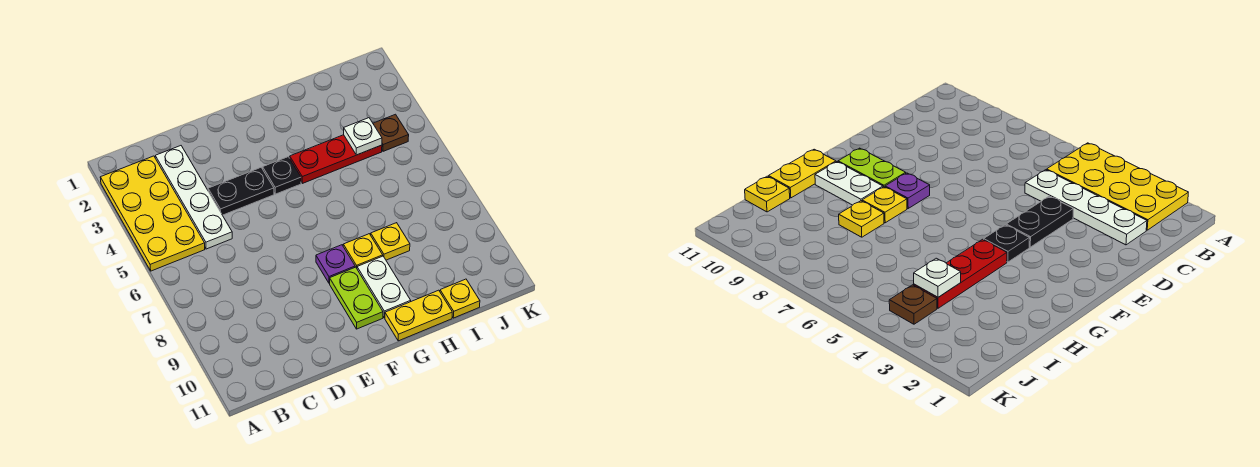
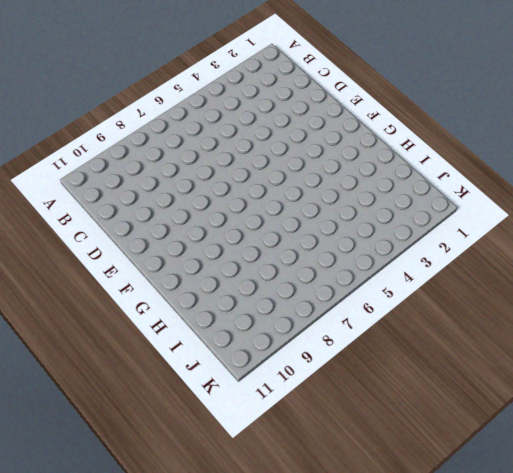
none -> yellow 2x4 plate [100,156,205,271]
none -> white 1x4 plate [155,146,232,249]
none -> black 1x2 plate [208,168,274,215]

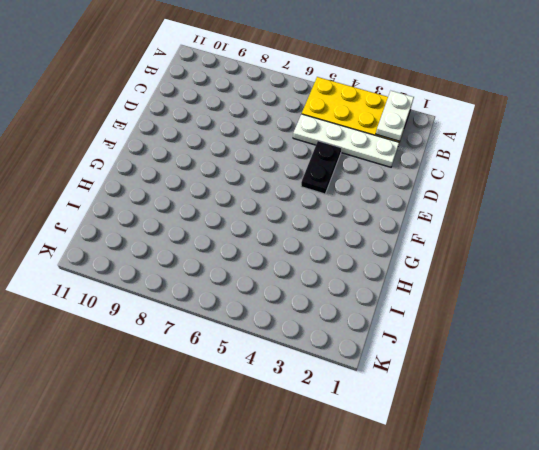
white 1x2 plate [376,91,414,141] -> white 1x2 plate turned to [357,256,411,318]
none -> black 1x1 plate [263,157,301,194]
none -> purple 1x1 plate [316,245,355,283]
none -> lime 1x2 plate [330,267,383,329]

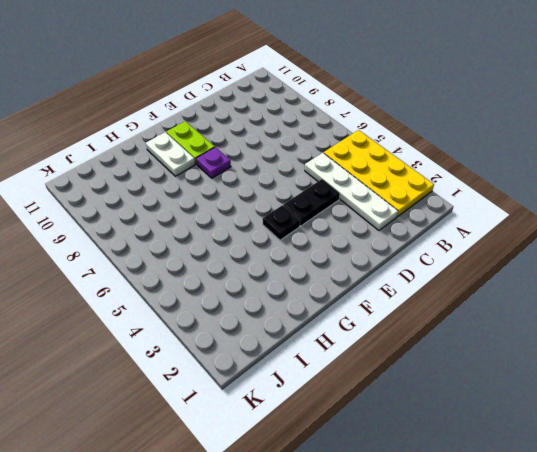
none -> red 1x3 plate [290,135,382,183]
none -> yellow 1x1 plate [343,234,383,268]
none -> yellow 1x2 plate [385,290,452,341]

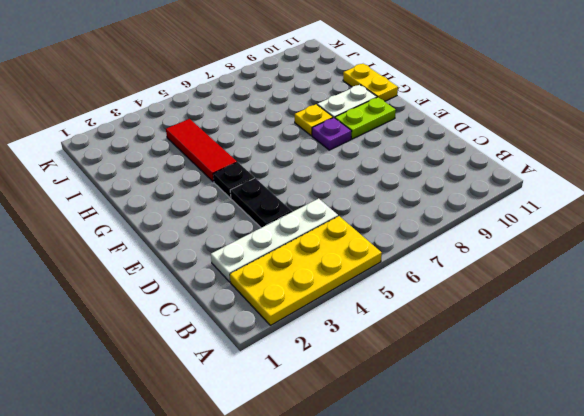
red 1x3 tile [166,119,237,182] -> red 1x3 plate [290,135,382,183]
none -> yellow 1x1 plate [371,223,410,260]
none -> yellow 1x1 plate [440,279,480,318]
none -> brown 1x1 plate [373,114,409,151]

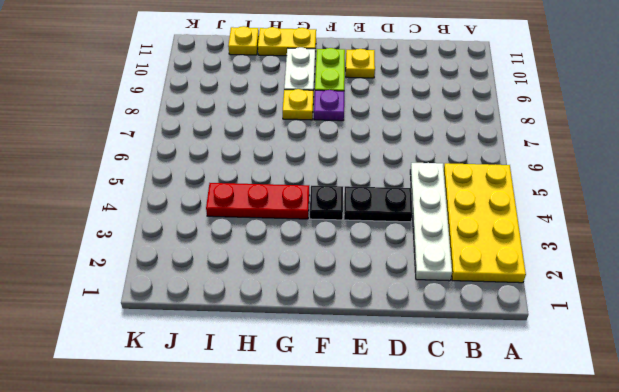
yellow 1x1 plate [346,49,375,78] -> yellow 1x1 plate moved to [371,223,410,260]
none -> brown 1x1 plate [373,114,409,151]
none -> white 1x1 plate [344,118,382,155]

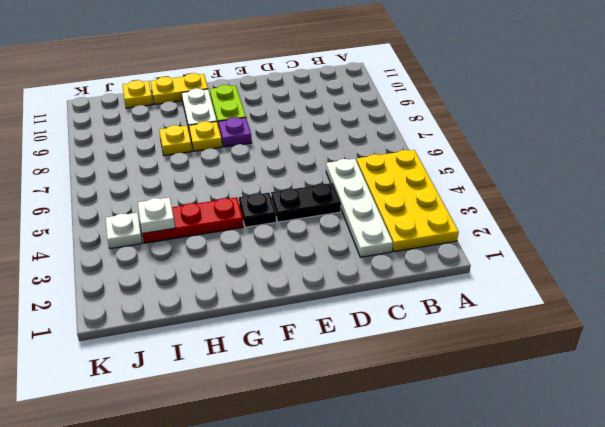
white 1x1 plate [105,213,142,249] -> brown 1x1 plate [373,114,409,151]

